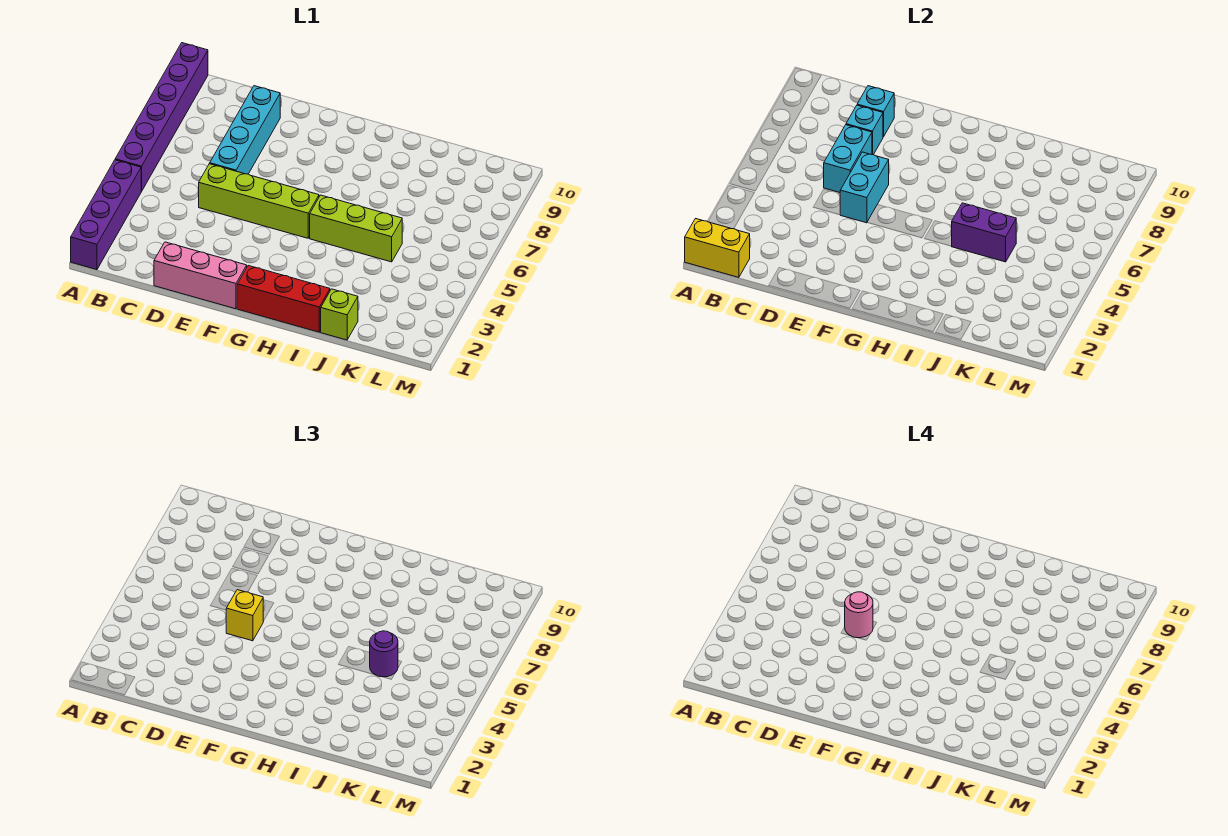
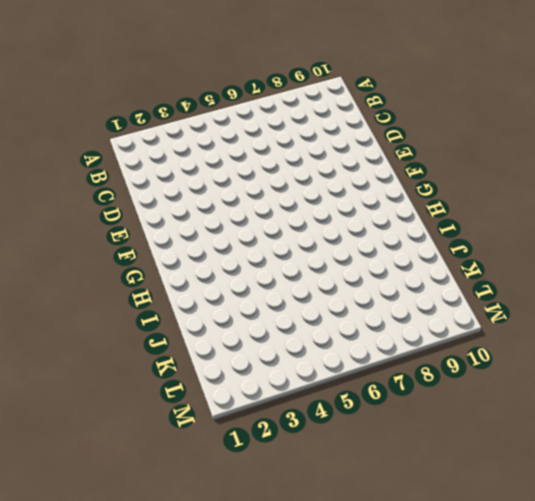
none -> purple 1x4 brick [71,160,141,270]
none -> purple 1x6 brick [115,43,208,191]
none -> pink 1x3 brick [154,242,247,309]

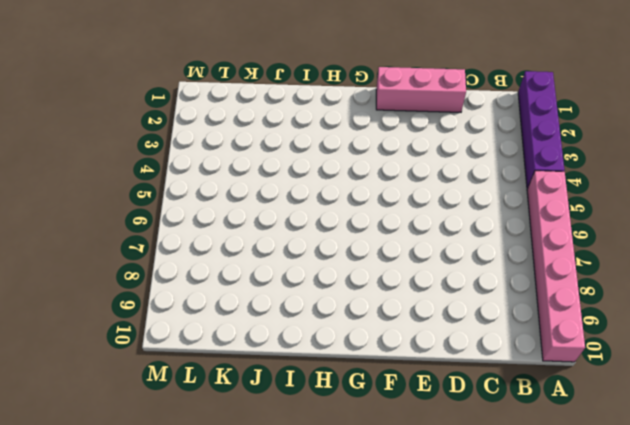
pink 1x6 brick [527,171,585,362] -> purple 1x6 brick [115,43,208,191]
none -> lime 1x4 brick [199,164,319,238]
none -> cyan 1x4 brick [210,86,280,174]
none -> red 1x3 brick [237,266,330,332]

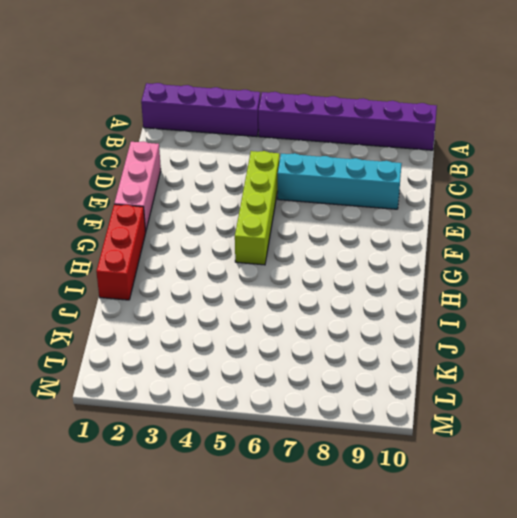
none -> lime 1x3 brick [310,195,402,262]
none -> lime 1x1 brick [321,289,358,340]
none -> yellow 1x2 brick [685,219,750,277]

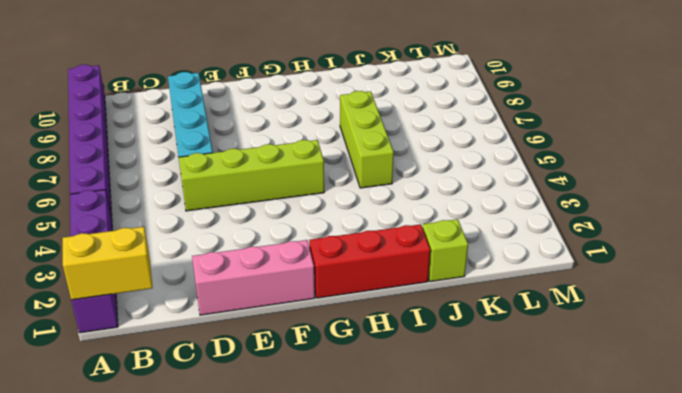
lime 1x3 brick [340,91,394,188] -> lime 1x3 brick turned to [310,195,402,262]
none -> cyan 1x2 brick [824,125,872,193]
none -> cyan 1x1 brick [846,105,883,155]
none -> cyan 1x1 brick [857,86,894,137]

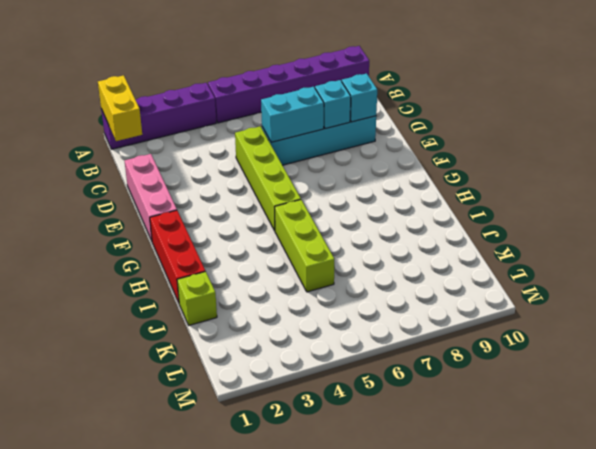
none -> cyan 1x2 brick [840,152,889,223]
none -> purple 1x2 brick [952,203,1016,262]
none -> yellow 1x1 brick [226,590,263,641]

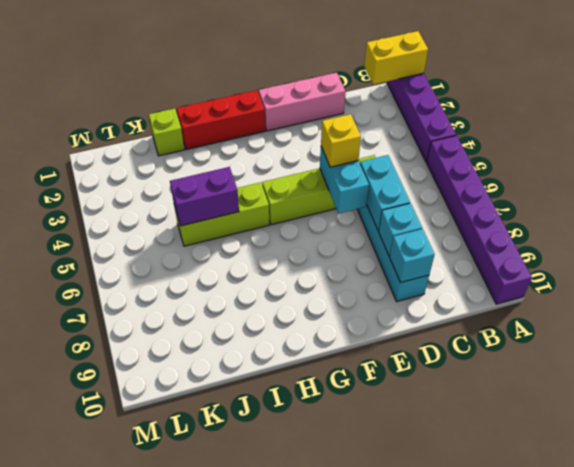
none -> purple 1x1 round brick [370,631,398,677]
none -> pink 1x1 round brick [845,592,873,638]

